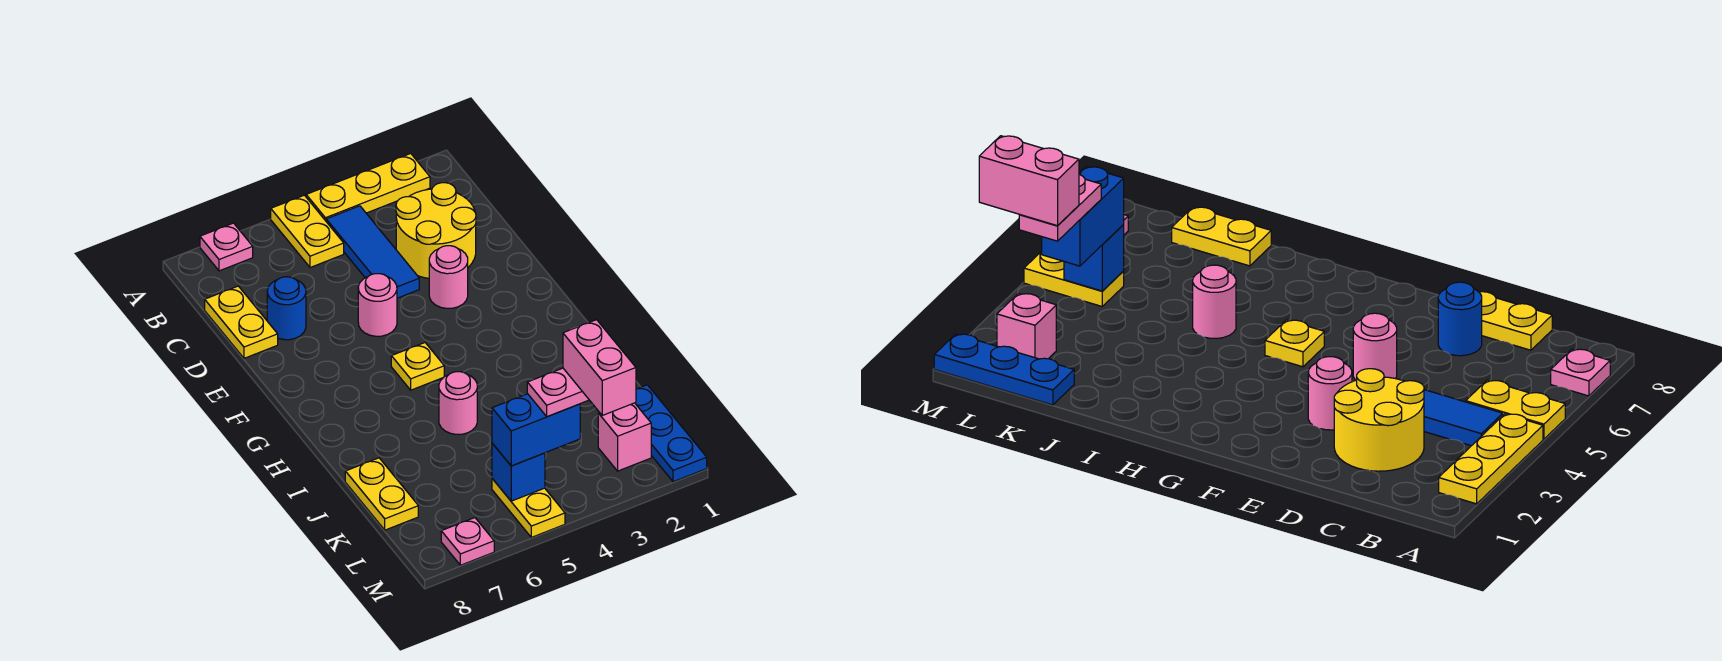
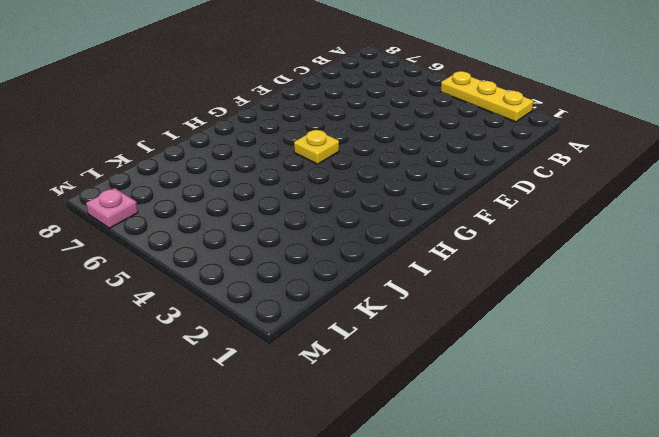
none -> yellow 1x2 plate [271,195,344,268]
none -> pink 1x1 plate [200,223,253,271]
none -> blue 1x3 tile [326,206,419,298]

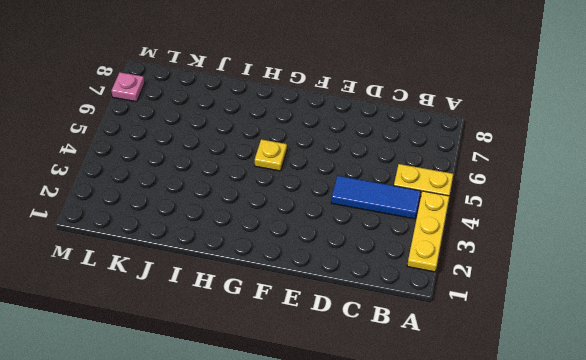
none -> pink 1x1 plate [200,223,253,271]
none -> yellow 2x2 round brick [396,183,476,278]
none -> yellow 1x2 plate [205,286,278,358]

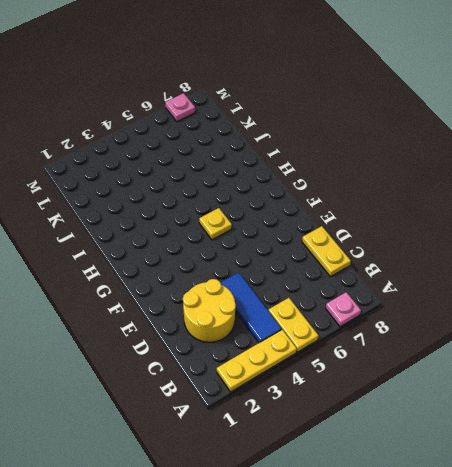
none -> blue 1x1 round brick [267,277,306,340]
none -> pink 1x1 round brick [429,246,468,308]
none -> pink 1x1 round brick [358,274,397,336]

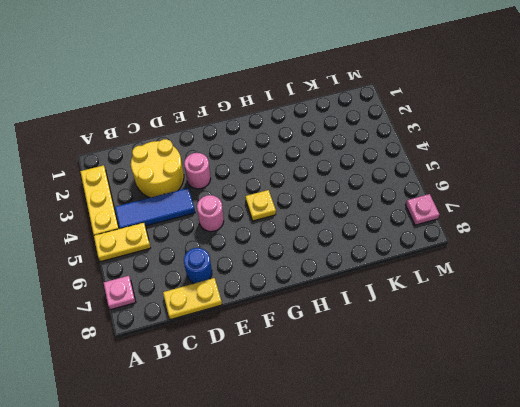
none -> pink 1x1 round brick [439,372,477,434]
none -> yellow 1x2 plate [345,458,418,530]
none -> blue 1x3 plate [635,385,707,482]

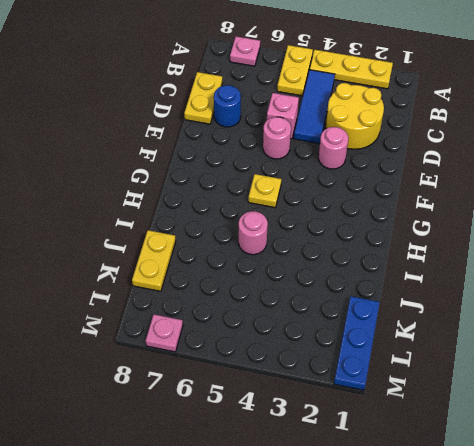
pink 1x1 brick [267,93,299,139] -> pink 1x1 brick moved to [598,403,651,471]
none -> yellow 1x2 plate [492,479,565,537]
none -> blue 1x1 brick [492,443,545,501]
none -> blue 1x2 brick [492,394,580,466]

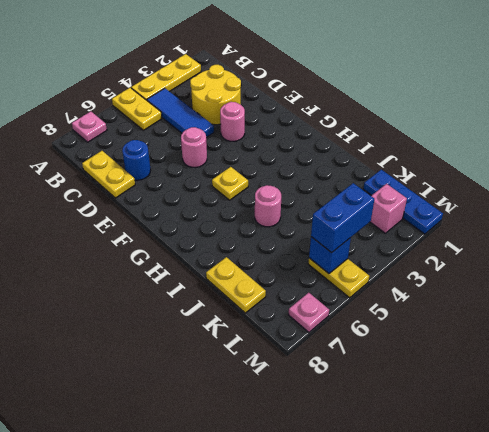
none -> pink 1x2 plate [527,368,589,416]
none -> pink 1x2 brick [563,320,636,415]

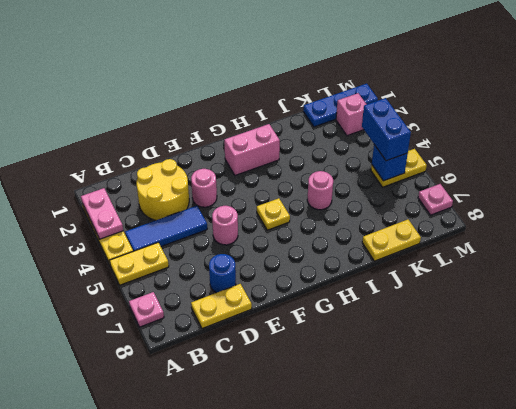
pink 1x2 plate [81,188,123,239] -> pink 1x2 plate moved to [527,368,589,416]
pink 1x2 brick [224,124,280,175] -> pink 1x2 brick moved to [563,320,636,415]

